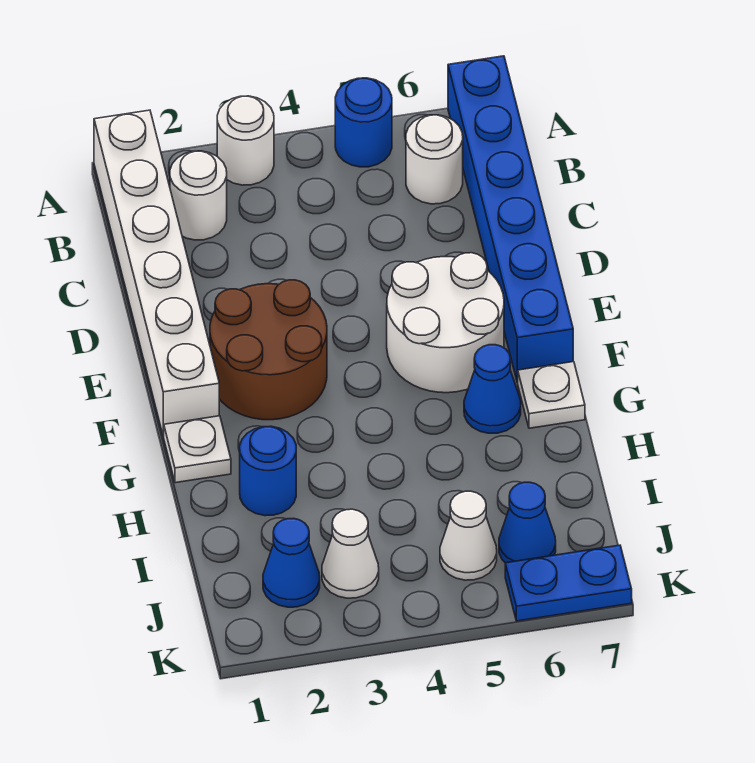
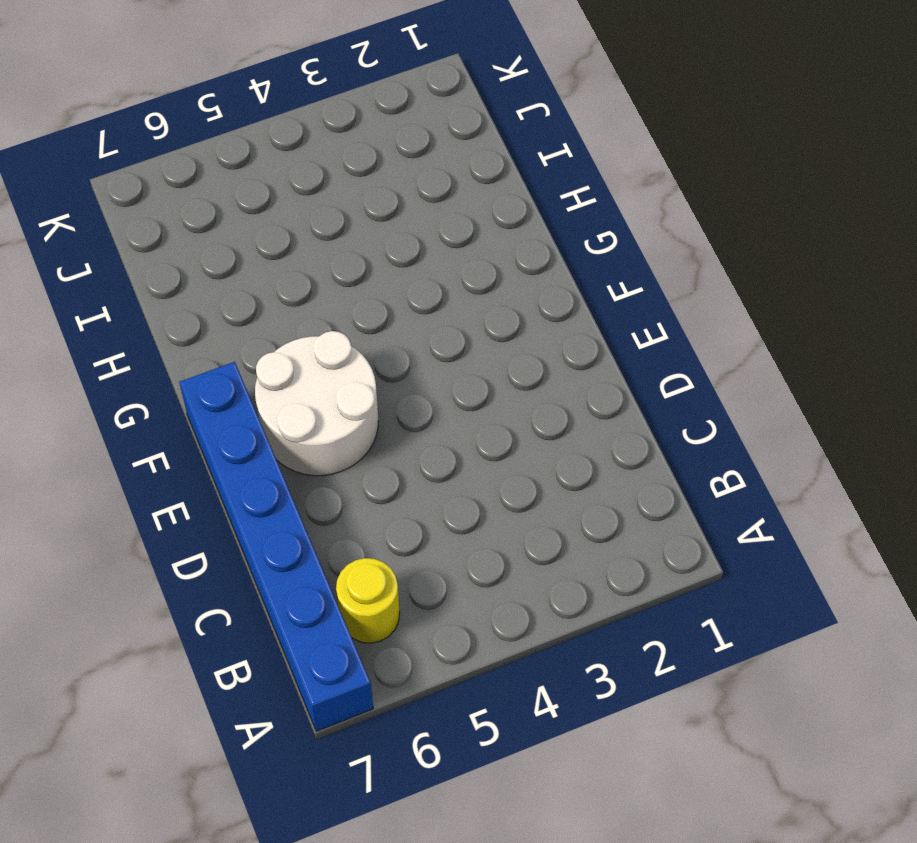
yellow 1x1 round brick [336,558,400,643] -> white 1x1 round brick [406,115,463,204]
none -> white 1x6 brick [94,110,219,436]
none -> white 1x1 round brick [217,96,274,185]
none -> blue 1x1 round brick [335,78,392,167]

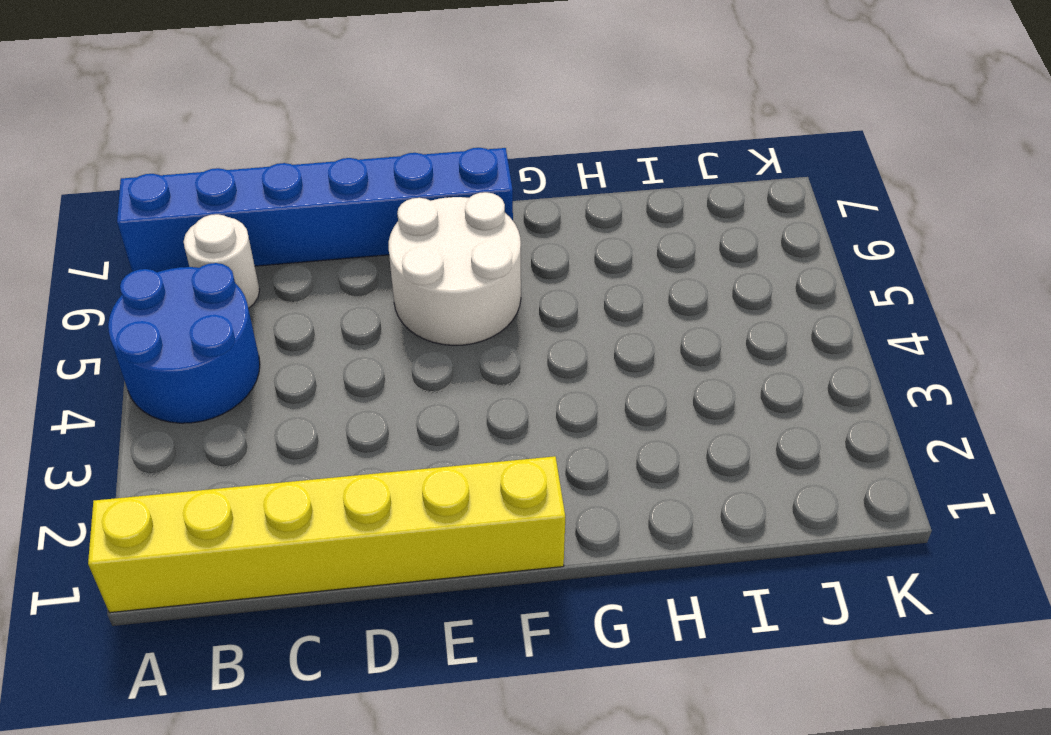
yellow 1x6 brick [88,456,565,613] -> white 1x6 brick [94,110,219,436]
blue 2x2 round brick [108,263,260,423] -> blue 1x1 round brick [335,78,392,167]
none -> white 1x1 round brick [217,96,274,185]
none -> white 1x1 round brick [170,151,227,240]
none -> brown 2x2 round brick [210,280,327,420]

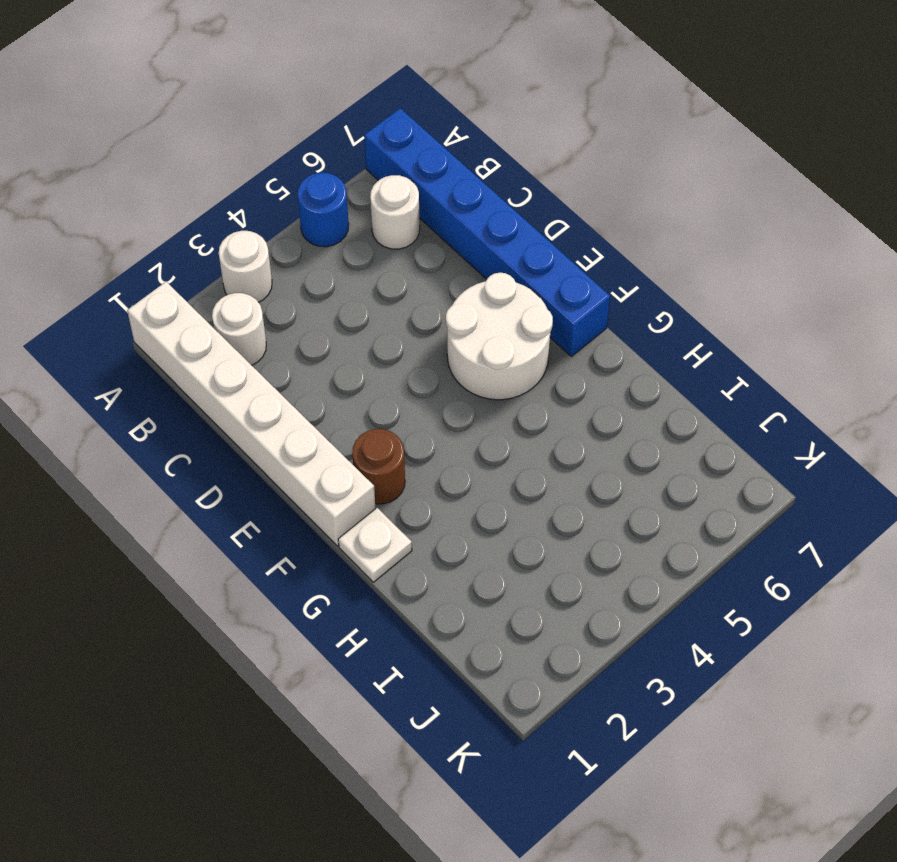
brown 1x1 round brick [352,429,405,504] -> brown 2x2 round brick [210,280,327,420]
none -> blue 1x1 cone [464,345,521,433]
none -> white 1x1 plate [517,362,585,428]
none -> blue 1x1 round brick [240,426,296,516]

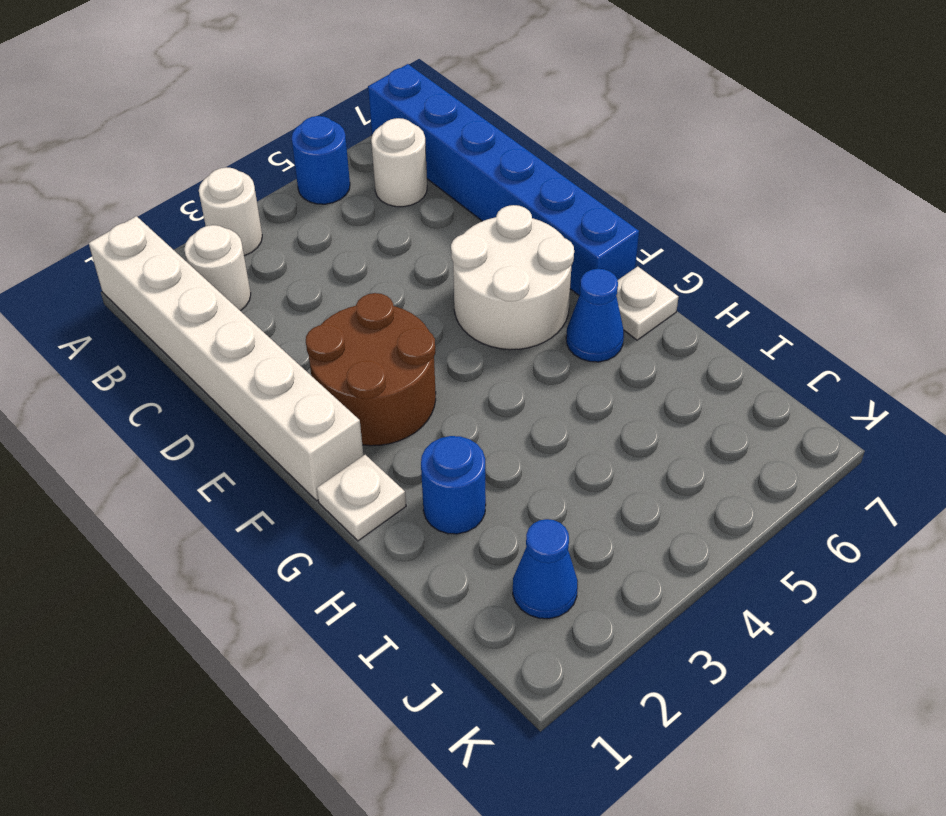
none -> white 1x1 cone [322,509,379,598]
none -> white 1x1 cone [440,491,497,580]
none -> blue 1x1 cone [499,482,556,563]

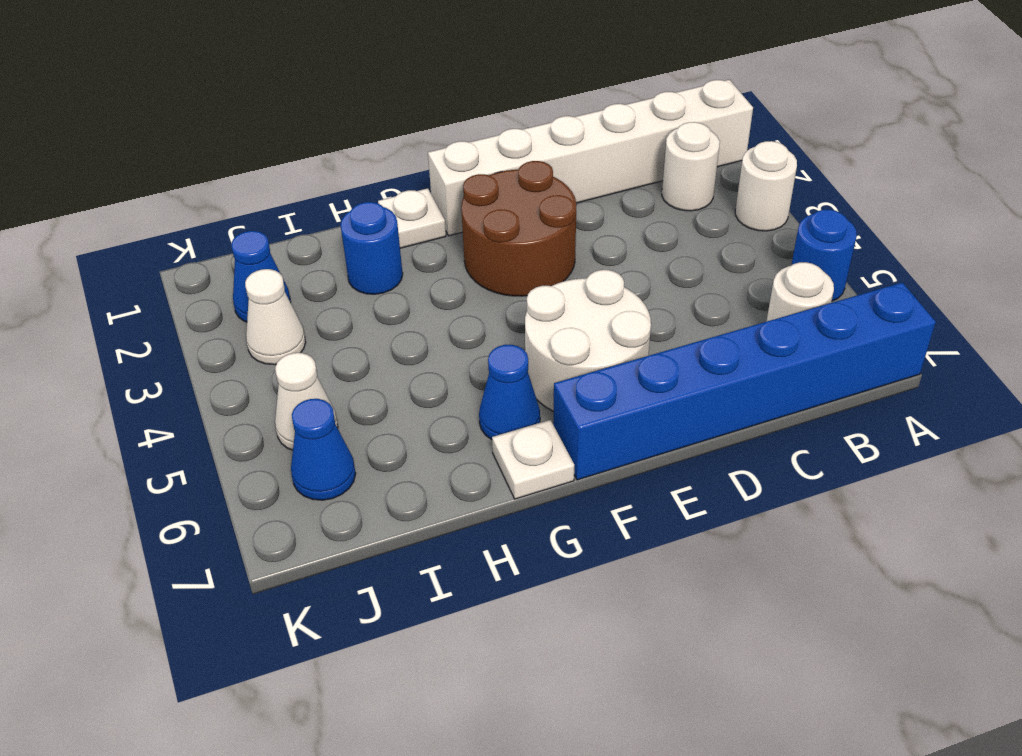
none -> blue 1x2 plate [505,545,632,621]

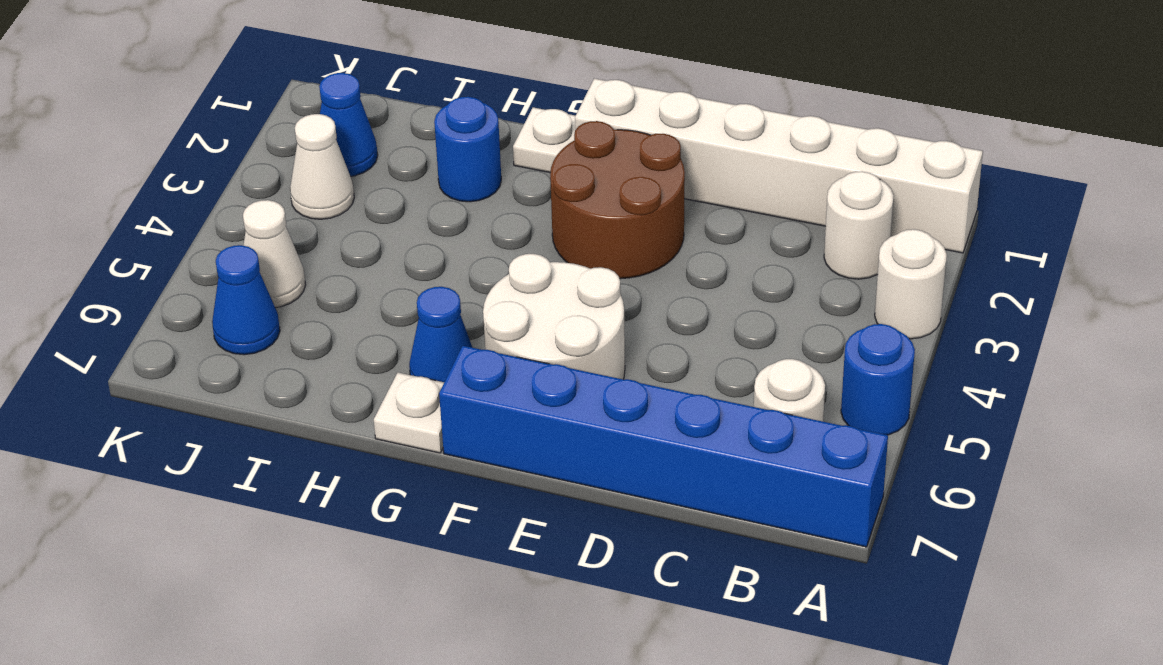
none -> blue 1x2 plate [505,545,632,621]

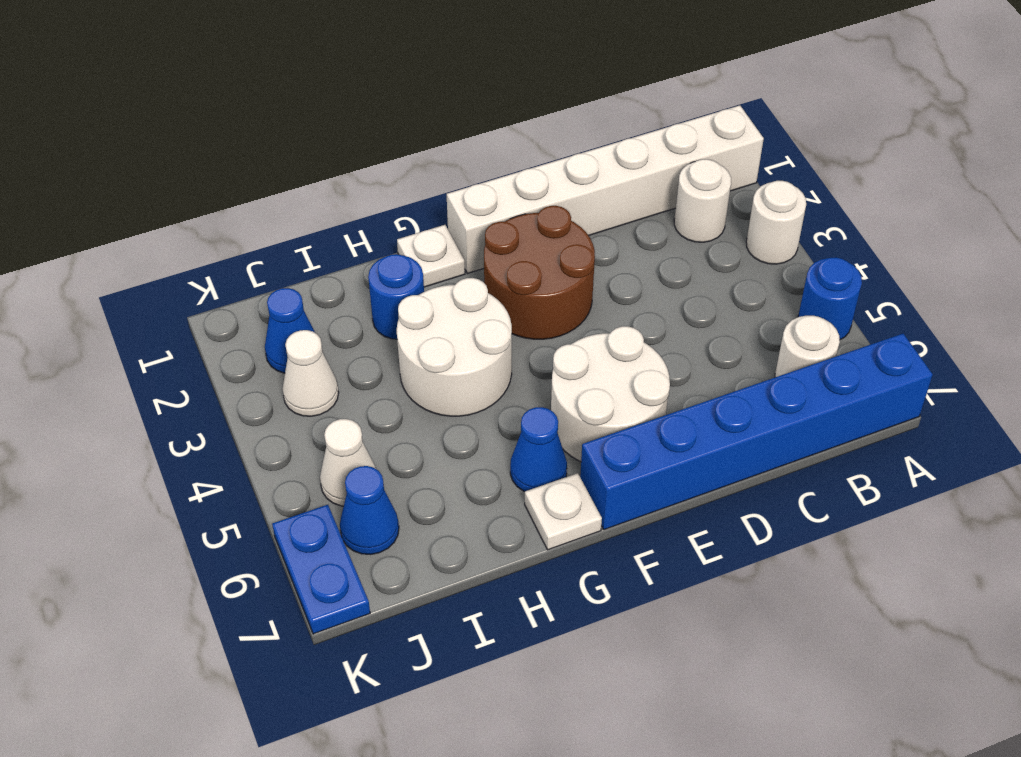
white 2x2 round brick [397,278,512,416] -> none

